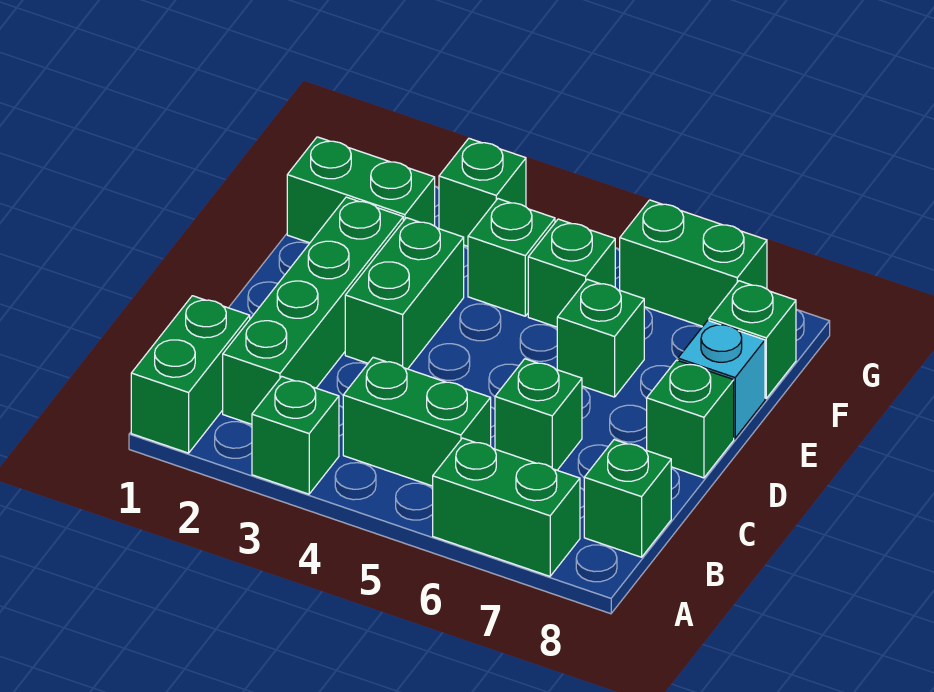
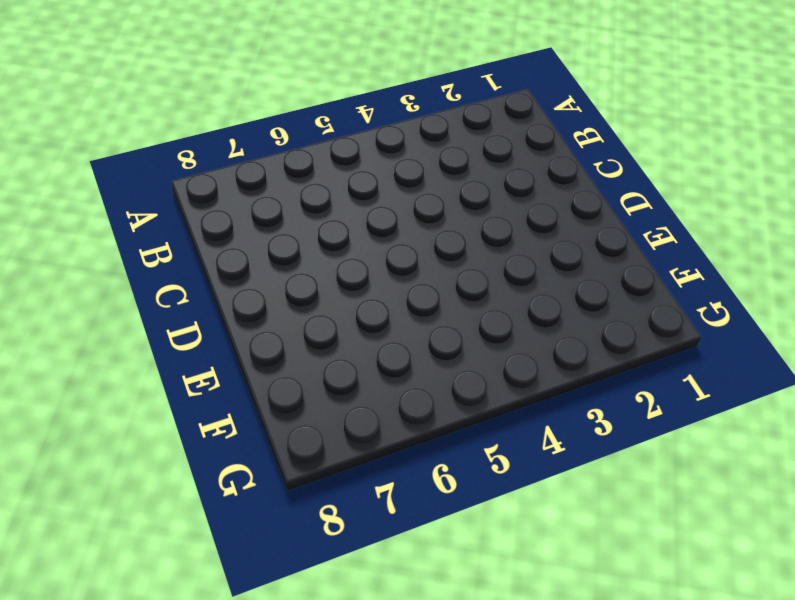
none -> green 1x2 brick [131,296,250,453]
none -> green 1x1 brick [252,377,339,494]
none -> green 1x2 brick [433,438,580,576]

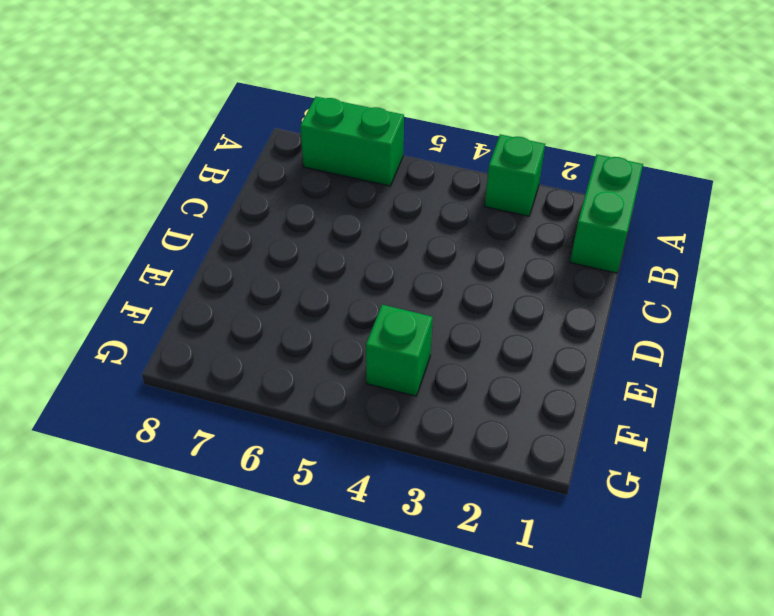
none -> green 1x4 brick [223,197,403,424]
none -> green 1x2 brick [343,357,491,486]
none -> green 1x1 brick [584,440,671,557]

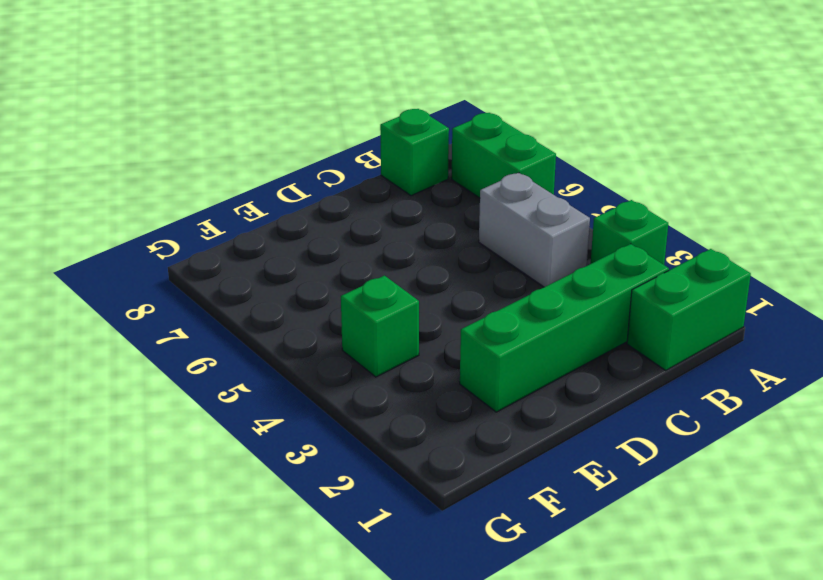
grey 1x2 brick [479,173,590,287] -> green 1x2 brick [343,357,491,486]
none -> green 1x1 brick [495,359,582,470]
none -> green 1x2 brick [345,218,464,369]
none -> green 1x1 brick [647,360,734,478]

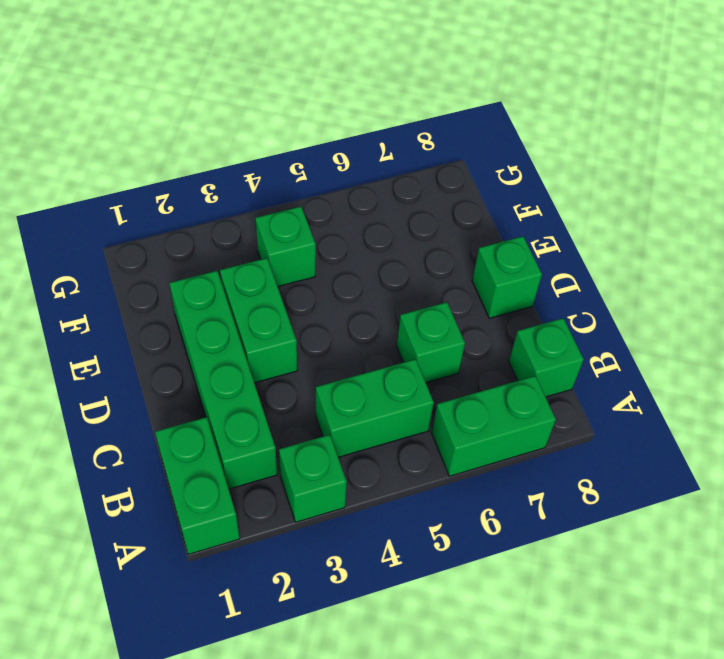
none -> green 1x1 brick [557,279,644,397]
none -> cyan 1x1 brick [678,321,765,438]
none -> green 1x2 brick [287,137,435,243]

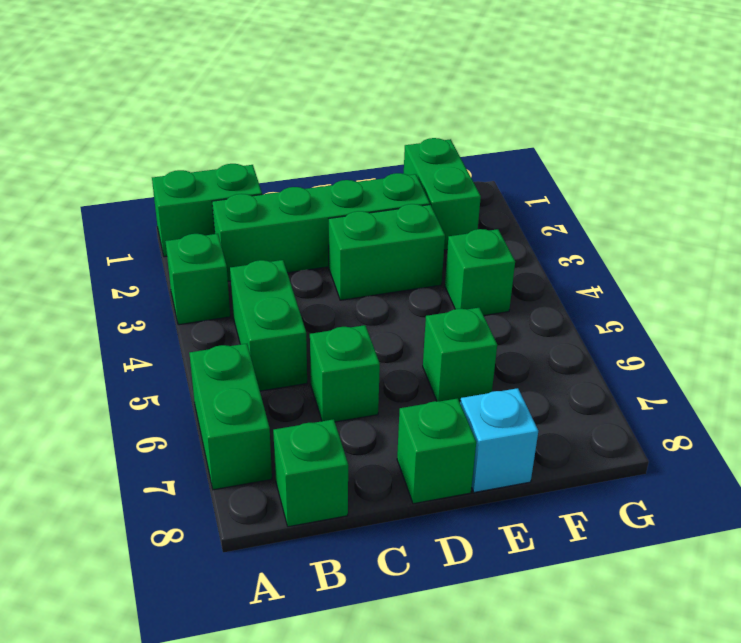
none -> green 1x1 brick [528,219,615,327]
none -> green 1x1 brick [709,281,796,398]
none -> green 1x1 brick [439,138,526,246]

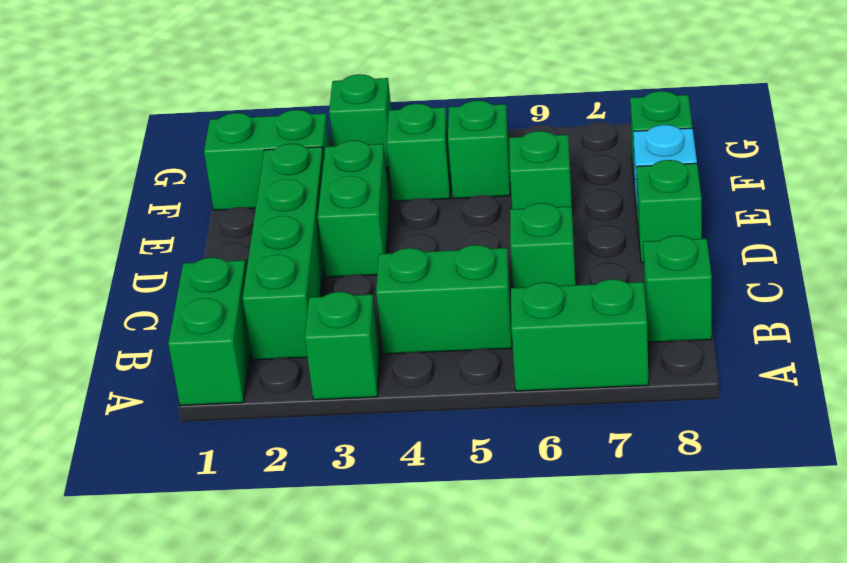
none -> green 1x2 brick [620,200,767,327]

